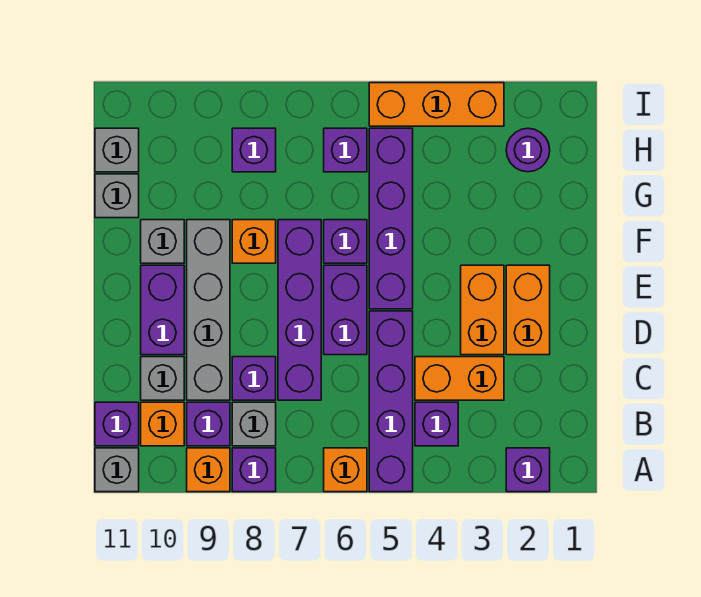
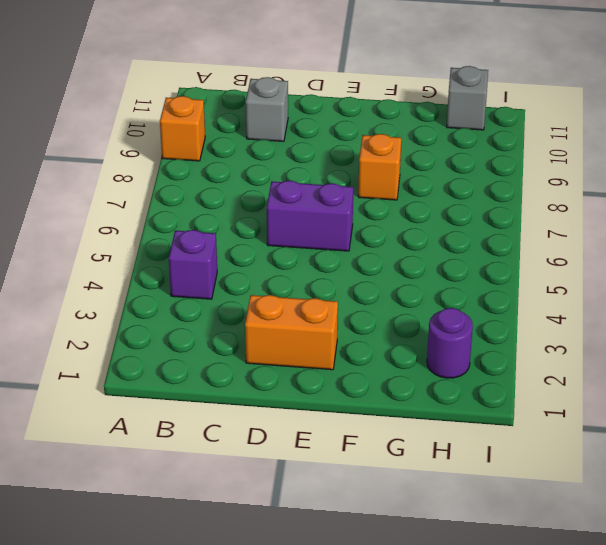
none -> purple 1x1 brick [506,448,550,492]
none -> purple 1x4 brick [369,311,413,492]
none -> orange 1x1 brick [324,448,367,492]
none -> purple 1x1 brick [232,448,276,492]

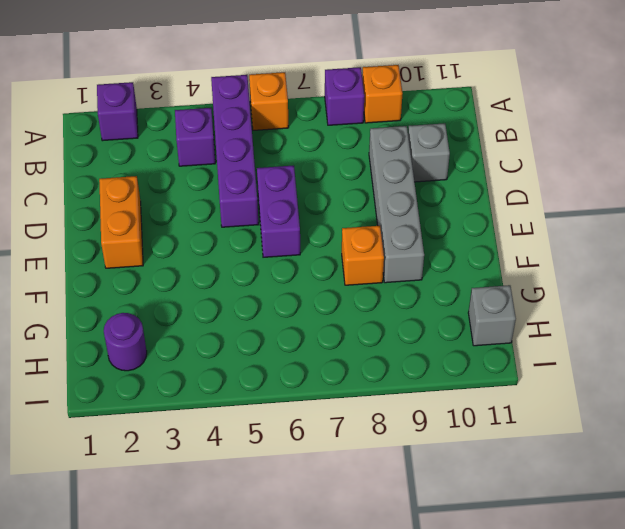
none -> grey 1x1 brick [95,448,139,492]
none -> grey 1x1 brick [232,402,276,446]
none -> purple 1x1 brick [187,402,230,446]
none -> orange 1x1 brick [141,402,184,446]

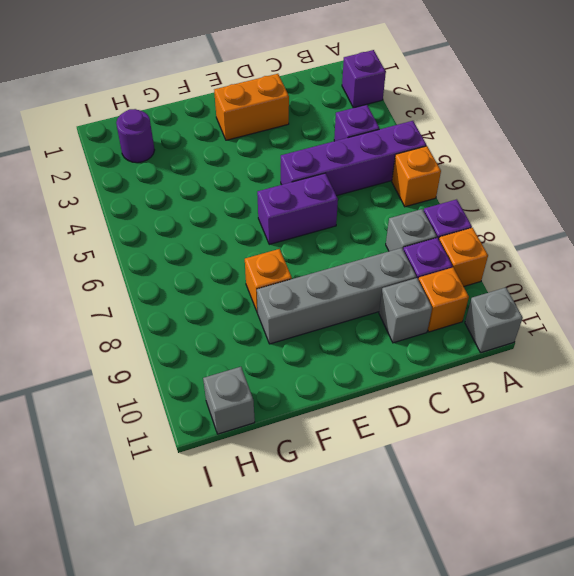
none -> purple 1x1 brick [95,402,139,446]
none -> orange 1x2 brick [415,357,504,400]
none -> purple 1x4 brick [278,220,321,400]
none -> purple 1x1 brick [232,357,276,400]

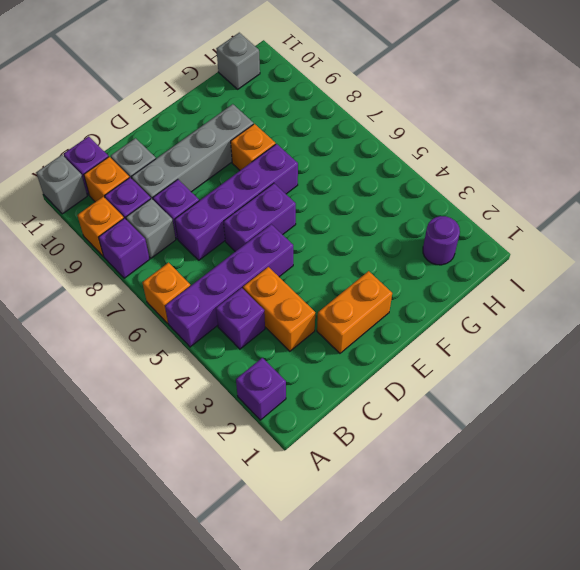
none -> orange 1x2 brick [461,265,504,355]
none -> purple 1x2 brick [141,265,184,355]
none -> purple 1x4 brick [369,128,413,309]
none -> purple 1x1 brick [324,220,367,263]

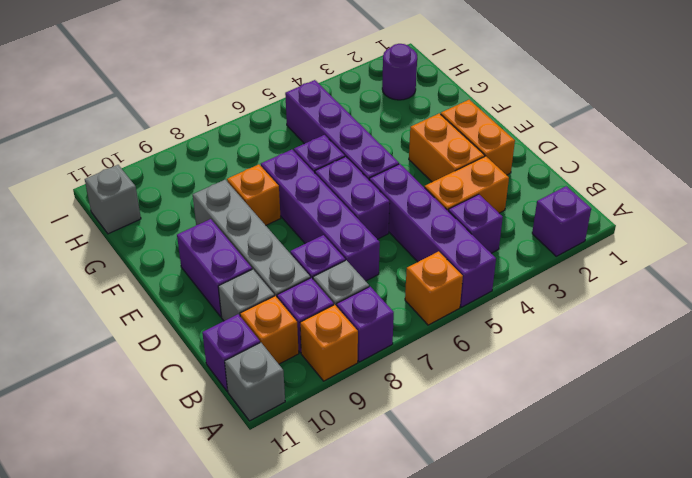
none -> grey 1x1 brick [141,220,184,263]
none -> grey 1x1 brick [95,174,139,218]
none -> purple 1x1 brick [324,128,367,172]
none -> purple 1x1 brick [232,128,276,172]

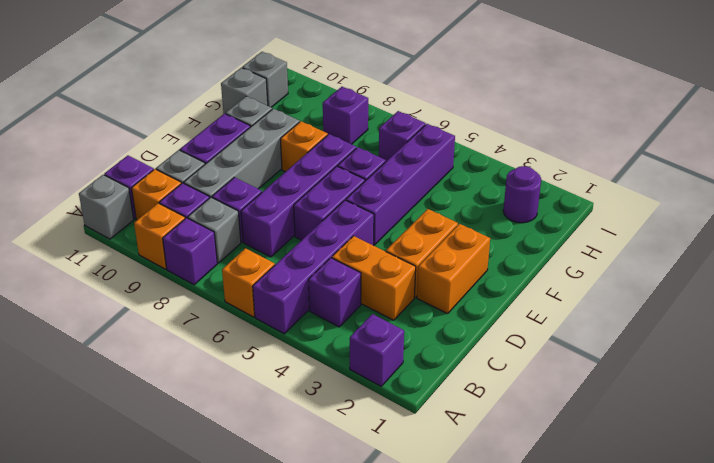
none -> orange 1x3 brick [369,83,504,126]

